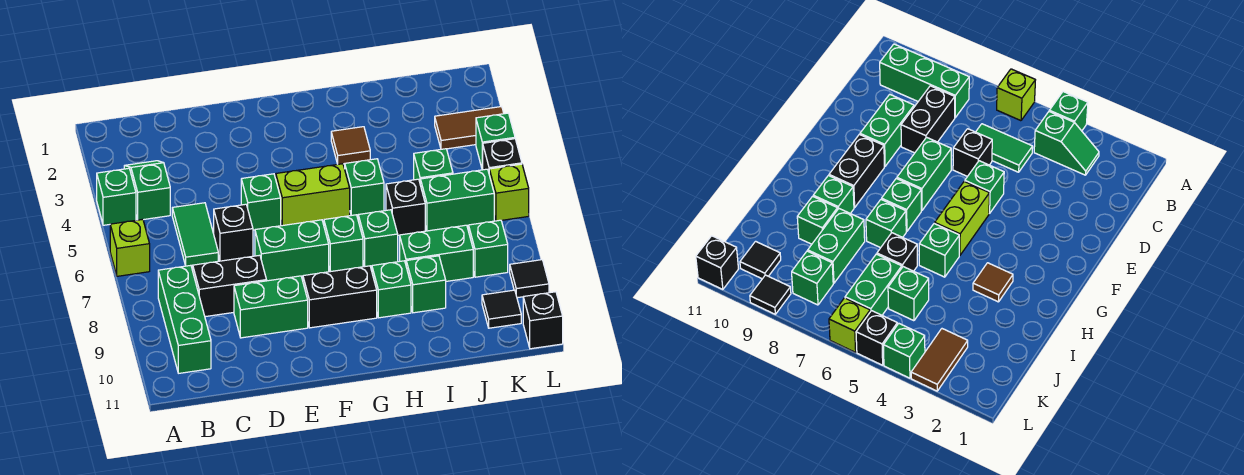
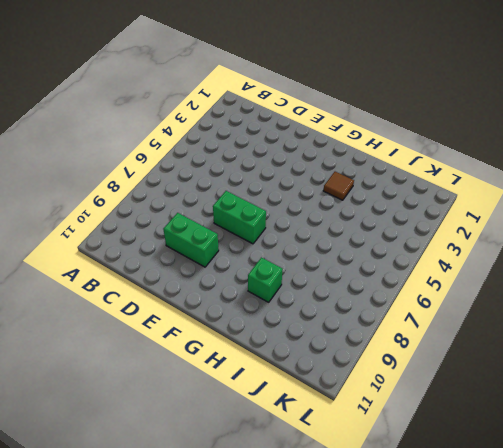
none -> green 1x1 brick [97,168,136,225]
none -> lime 1x1 brick [110,219,150,276]
none -> green 1x2 slope [124,161,170,220]
none -> green 1x3 brick [158,265,211,373]

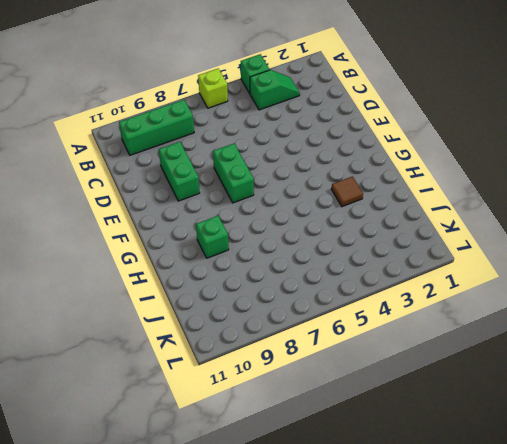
none -> green 1x2 tile [172,203,218,266]
none -> black 1x2 brick [193,255,267,317]
none -> black 1x1 brick [214,204,253,261]
none -> green 1x1 brick [241,174,281,230]

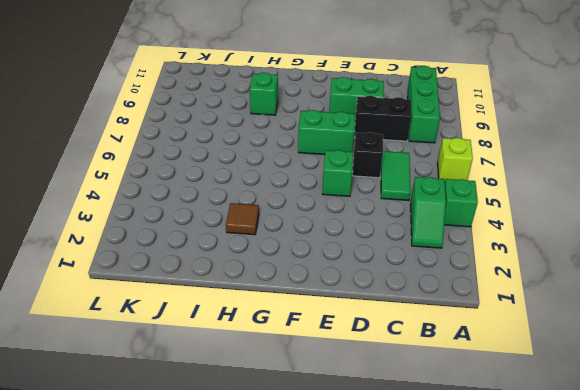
none -> lime 1x2 brick [276,164,350,226]
none -> black 1x2 brick [303,266,377,328]
none -> green 1x1 brick [324,215,363,272]
none -> green 1x1 brick [345,159,384,215]

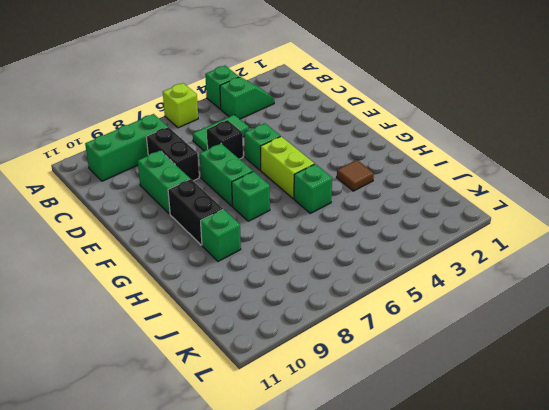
none -> green 1x1 brick [358,210,398,266]
none -> black 1x1 brick [386,179,425,235]
none -> green 1x2 brick [400,225,473,281]
none -> green 1x1 brick [406,256,446,313]

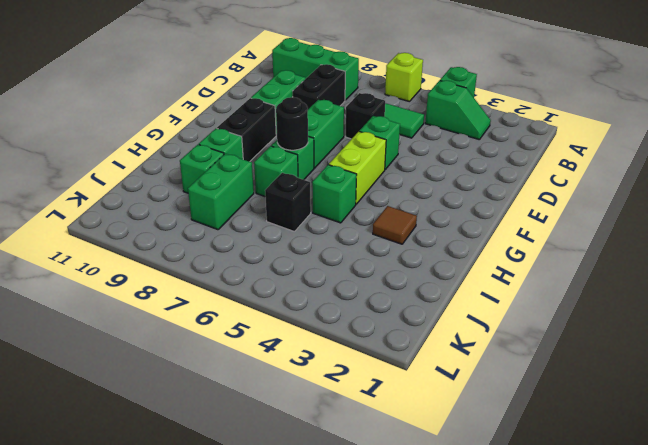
black 1x1 round brick [276,97,308,150] -> none
none -> green 1x1 brick [414,149,453,182]
none -> green 1x2 brick [420,169,494,231]
none -> brown 1x2 tile [435,106,504,149]
none -> green 1x1 brick [469,220,508,277]

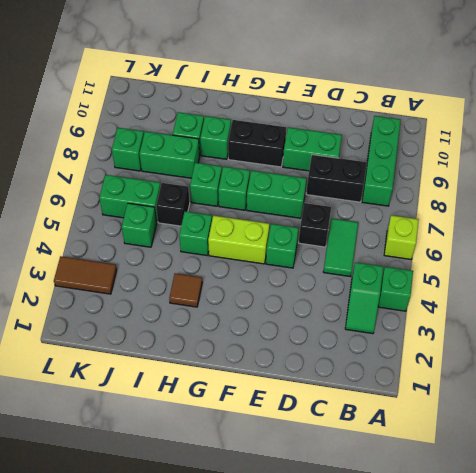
none -> black 1x1 tile [482,290,521,328]
none -> green 1x1 brick [476,113,515,170]
none -> black 1x1 brick [483,139,522,172]
none -> lime 1x1 brick [489,164,529,221]

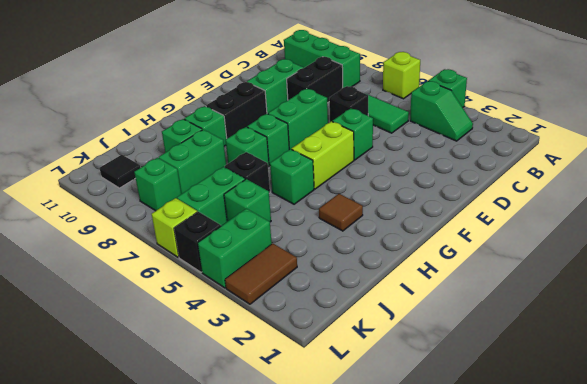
green 1x2 brick [198,208,272,288] -> green 1x1 brick [476,113,515,170]
none -> black 1x1 tile [510,260,549,298]
none -> black 1x1 brick [523,292,563,349]

